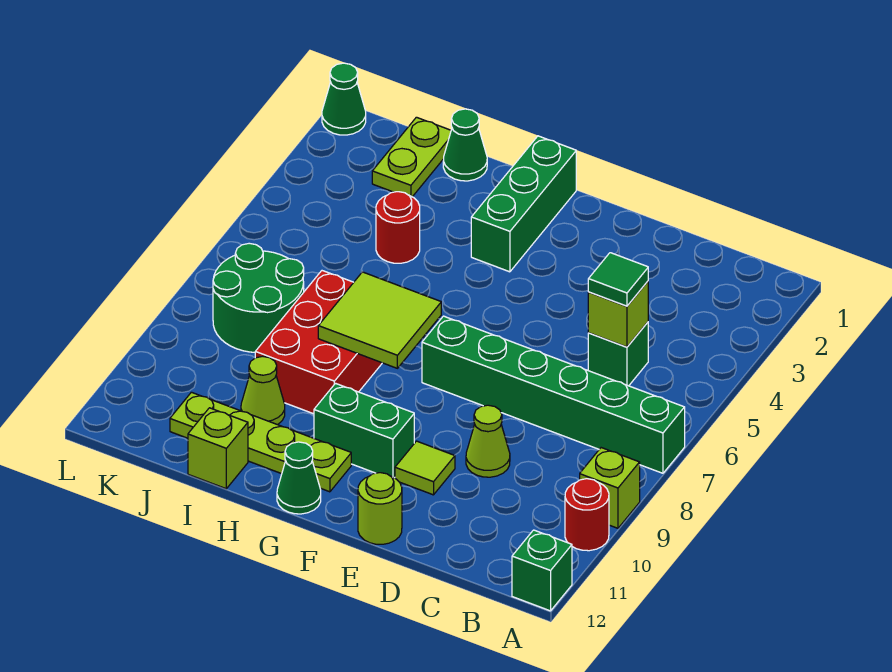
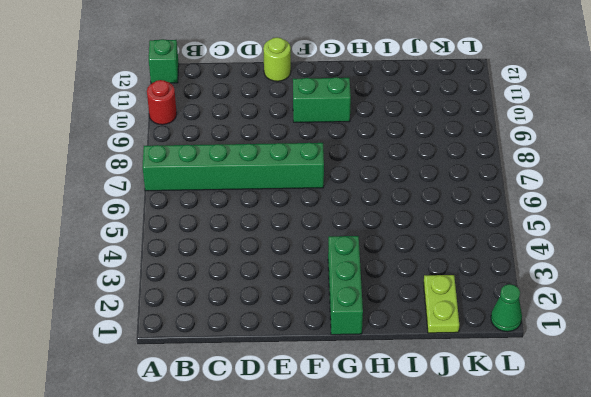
none -> lime 1x1 brick [580,448,640,528]
none -> green 1x1 brick [588,322,648,386]
none -> lime 1x1 cone [466,405,510,477]

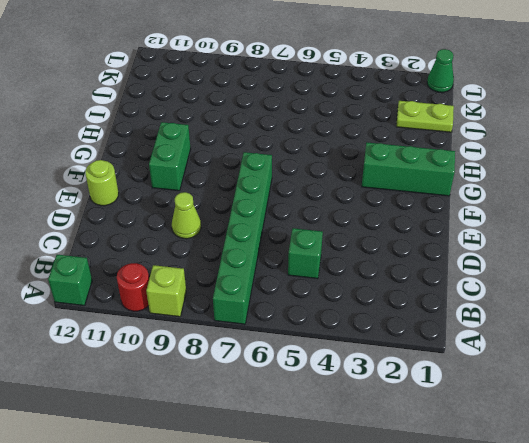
none -> lime 1x1 tile [395,441,455,495]
none -> lime 1x4 plate [170,392,351,492]
none -> green 1x1 cone [277,442,321,514]

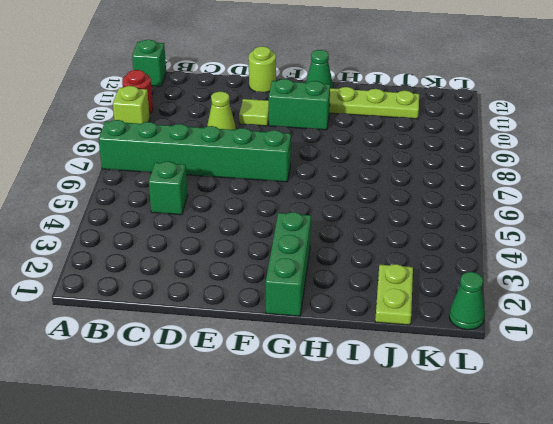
none -> red 2x3 brick [255,271,382,414]
none -> green 1x1 cone [443,109,487,181]
none -> red 1x1 round brick [376,192,420,263]

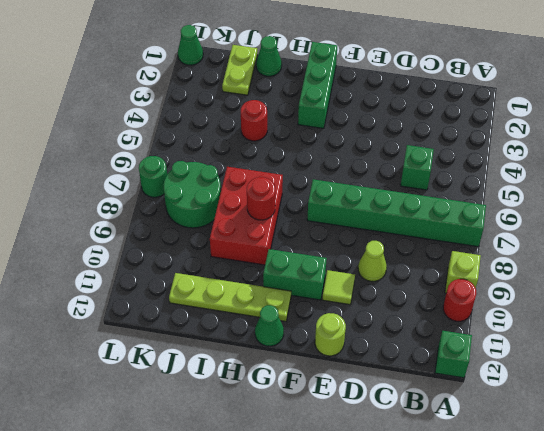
red 1x1 round brick [247,177,275,220] -> lime 2x2 tile [318,272,441,368]
green 1x1 round brick [139,156,167,197] -> none
none -> lime 1x1 cone [241,356,285,425]
none -> lime 1x1 brick [188,408,248,489]
none -> lime 1x1 brick [588,281,648,347]

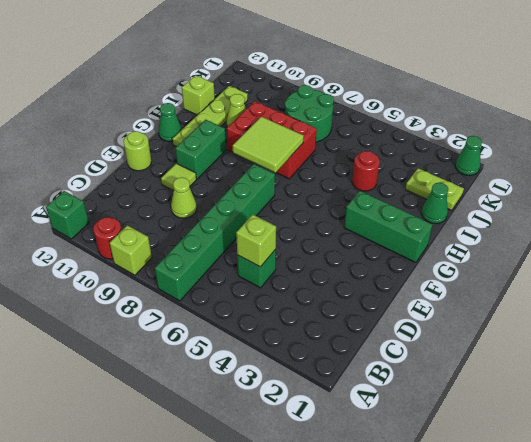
none -> green 1x1 tile [588,253,648,306]

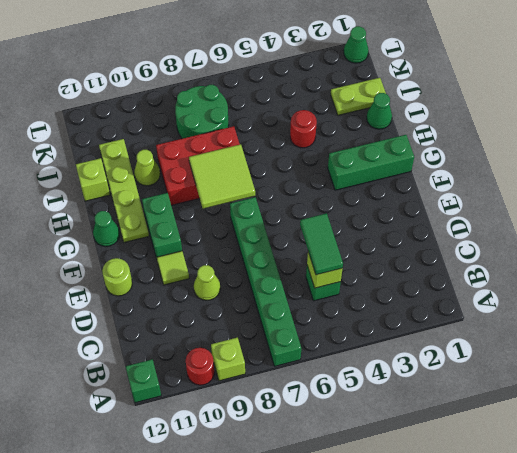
green 1x2 tile [300,213,343,275] -> green 1x1 tile [588,253,648,306]

